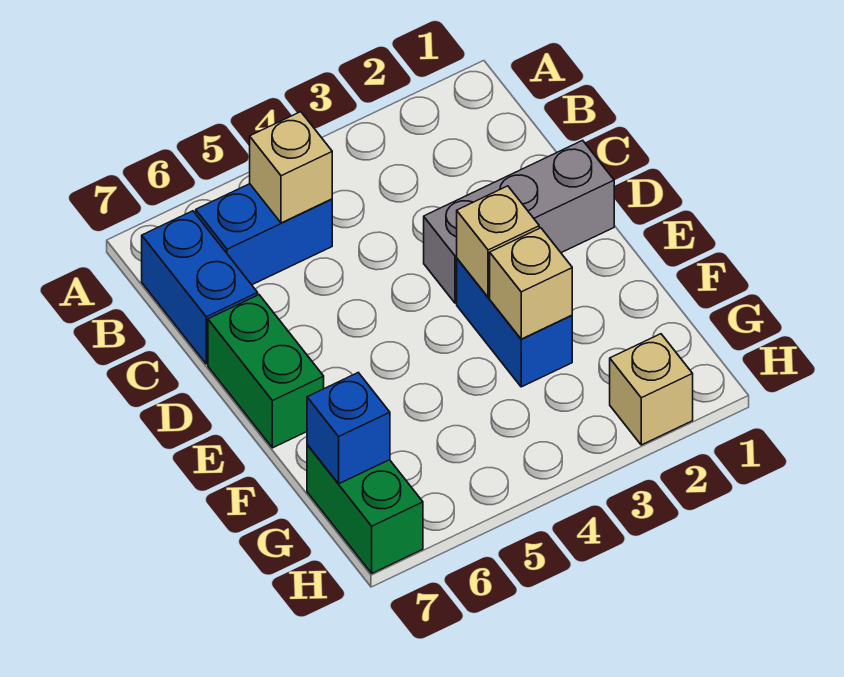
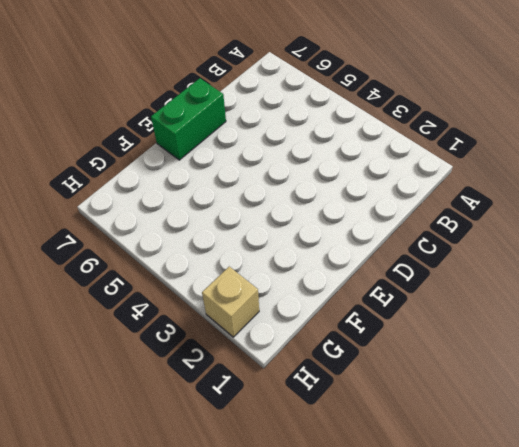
none -> blue 1x2 brick [196,184,332,285]
none -> blue 1x2 brick [142,211,258,364]

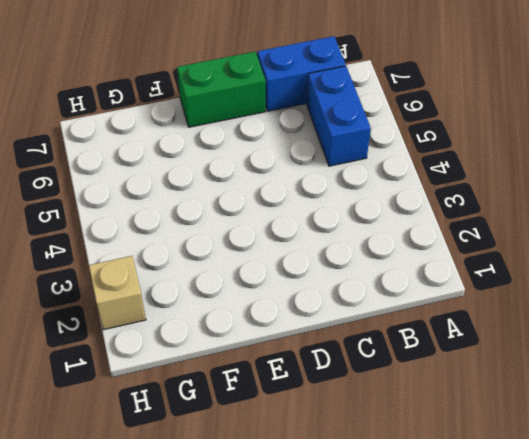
none -> grey 1x3 brick [424,140,614,303]
none -> blue 1x2 brick [457,259,572,387]

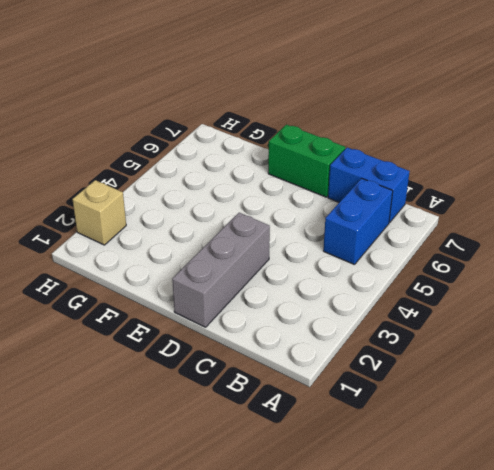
none -> blue 1x2 brick [457,259,572,387]
none -> green 1x2 brick [307,445,423,573]

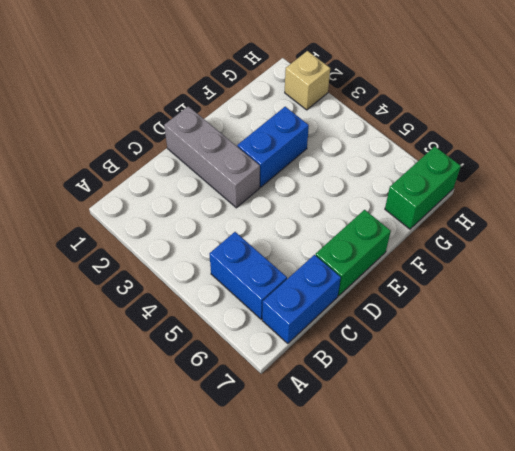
none -> tan 1x1 brick [250,112,332,223]
none -> tan 1x1 brick [457,186,539,297]

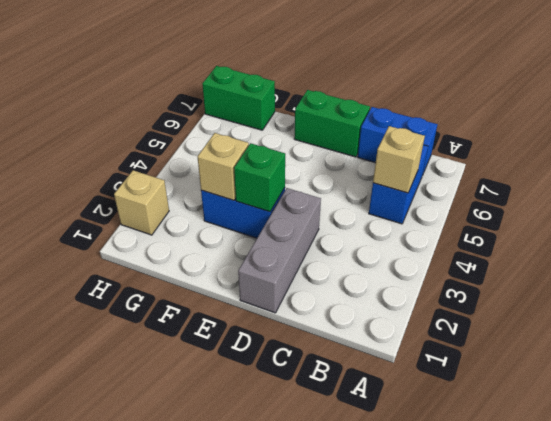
green 1x1 brick [234,143,285,212] -> tan 1x1 brick [457,186,539,297]
none -> blue 1x1 brick [307,373,390,484]

